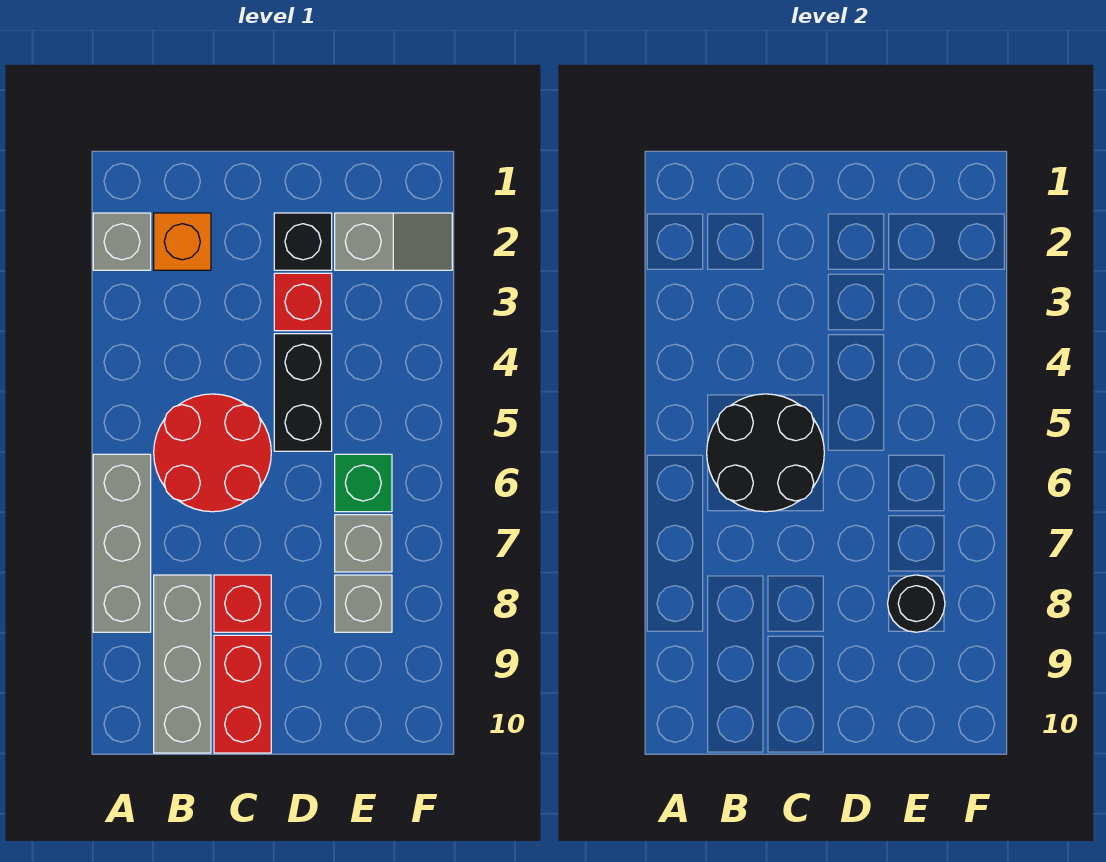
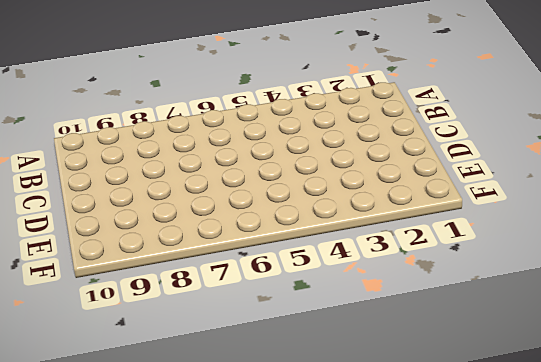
none -> grey 1x1 brick [93,213,151,270]
none -> grey 1x3 brick [93,454,151,632]
none -> orange 1x1 brick [154,213,211,270]

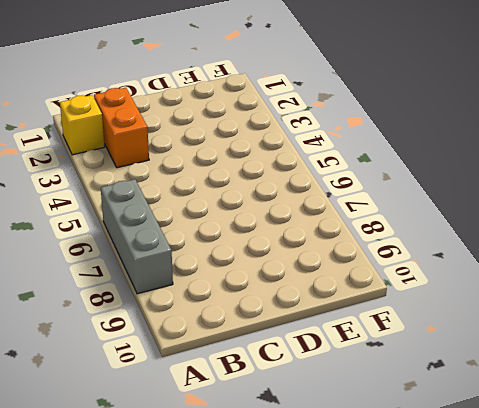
yellow 1x1 brick [60,95,105,155] -> grey 1x1 brick [93,213,151,270]
orange 1x2 brick [94,88,149,168] -> orange 1x1 brick [154,213,211,270]
none -> red 2x2 round brick [154,394,271,512]
none -> grey 1x3 brick [154,575,211,753]
none -> red 1x1 brick [214,575,271,632]

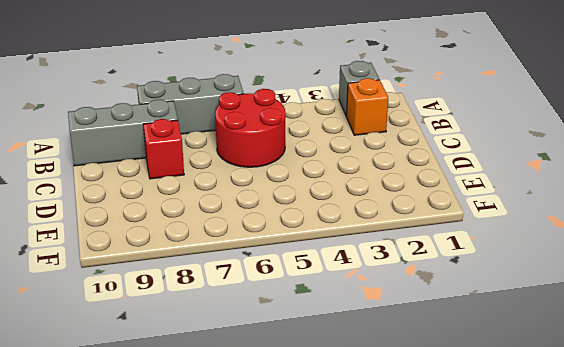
none -> red 1x2 brick [214,635,271,753]
none -> black 1x1 brick [274,213,332,270]
none -> red 1x1 brick [274,273,332,331]

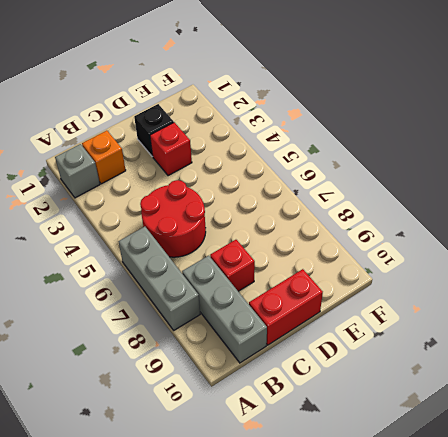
red 1x2 brick [249,269,323,345] -> red 1x2 brick turned to [214,635,271,753]
none -> black 1x2 brick [274,334,332,451]
none -> grey 1x2 slope [335,213,452,270]
none -> green 1x1 brick [335,454,392,512]

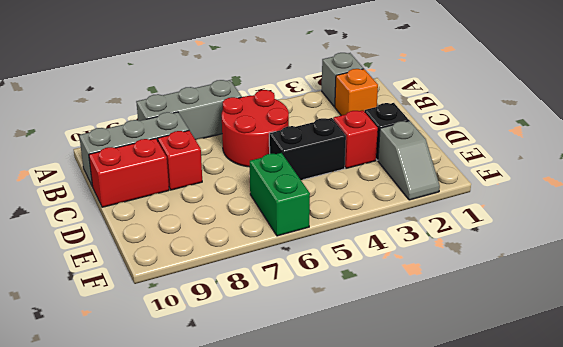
green 1x2 brick [250,153,310,236] -> green 1x1 brick [335,454,392,512]
none -> grey 1x1 brick [335,515,392,572]
none -> grey 1x1 brick [335,575,392,632]
none -> black 2x2 round brick [707,394,824,512]

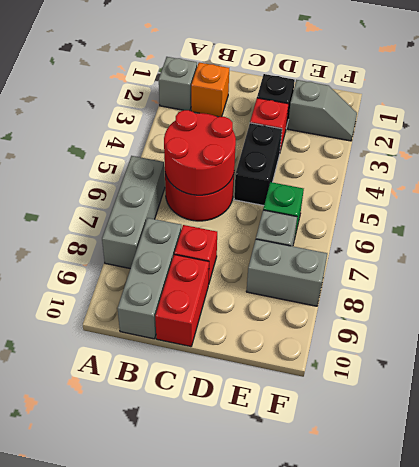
red 2x2 round brick [164,110,236,195] -> black 2x2 round brick [707,394,824,512]
grey 1x2 brick [246,239,327,306] -> grey 1x1 brick [335,575,392,632]
none -> black 1x1 round brick [888,575,945,632]

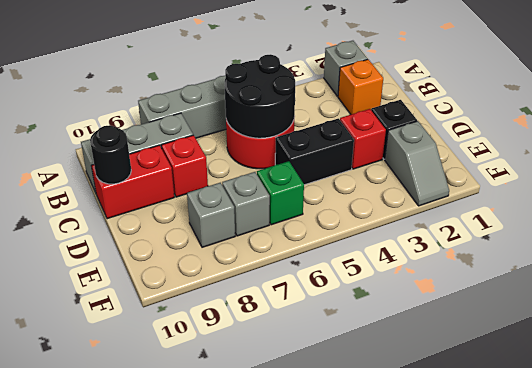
black 1x1 round brick [90,125,131,184] -> black 1x1 round brick moved to [888,575,945,632]

